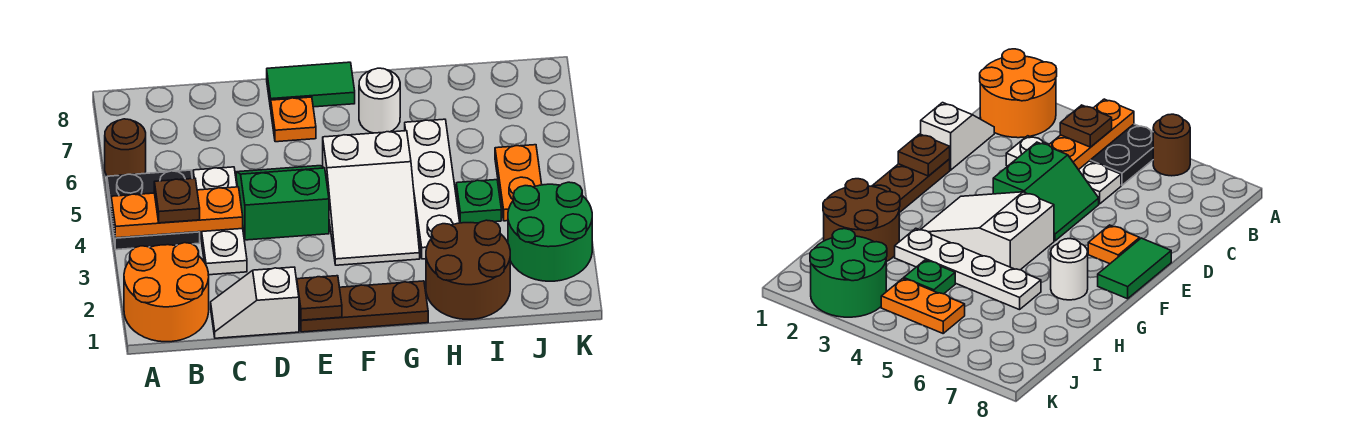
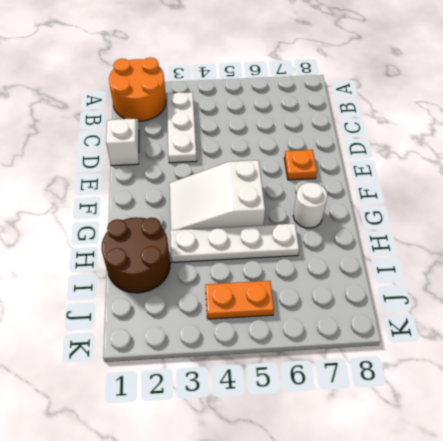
white 1x3 plate [167,92,197,163] -> white 1x3 plate turned to [193,167,247,275]
none -> black 2x2 plate [107,170,200,250]
none -> brown 1x1 round brick [105,119,146,176]
none -> green 2x2 slope [236,166,329,240]

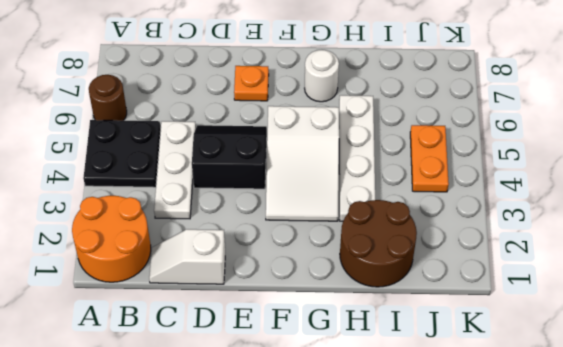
black 2x2 slope [192,125,267,189] -> green 2x2 slope [236,166,329,240]
none -> brown 1x3 plate [299,281,428,332]
none -> green 1x2 tile [267,62,355,109]
none -> green 1x1 plate [456,180,501,223]

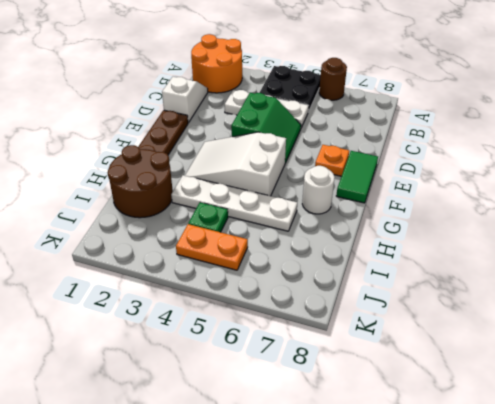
none -> green 2x2 round brick [508,182,592,281]
none -> orange 1x3 plate [111,187,243,238]
none -> brown 1x1 plate [297,276,342,320]

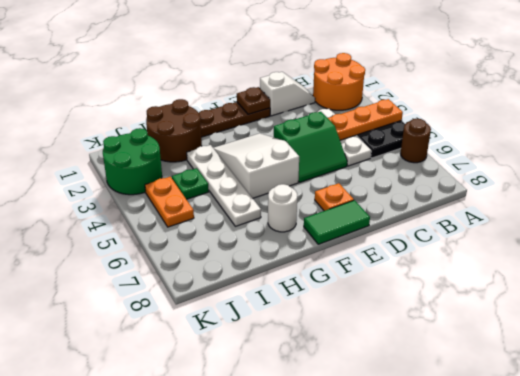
none -> brown 1x1 plate [154,178,200,223]

